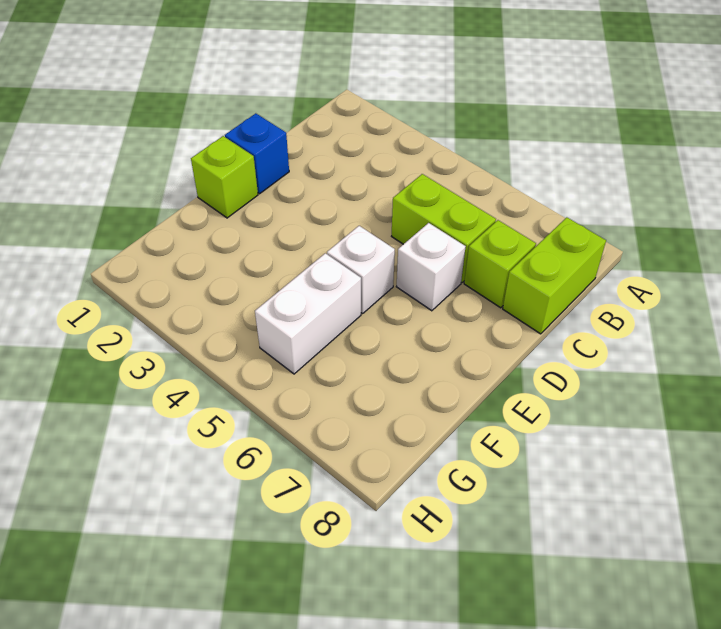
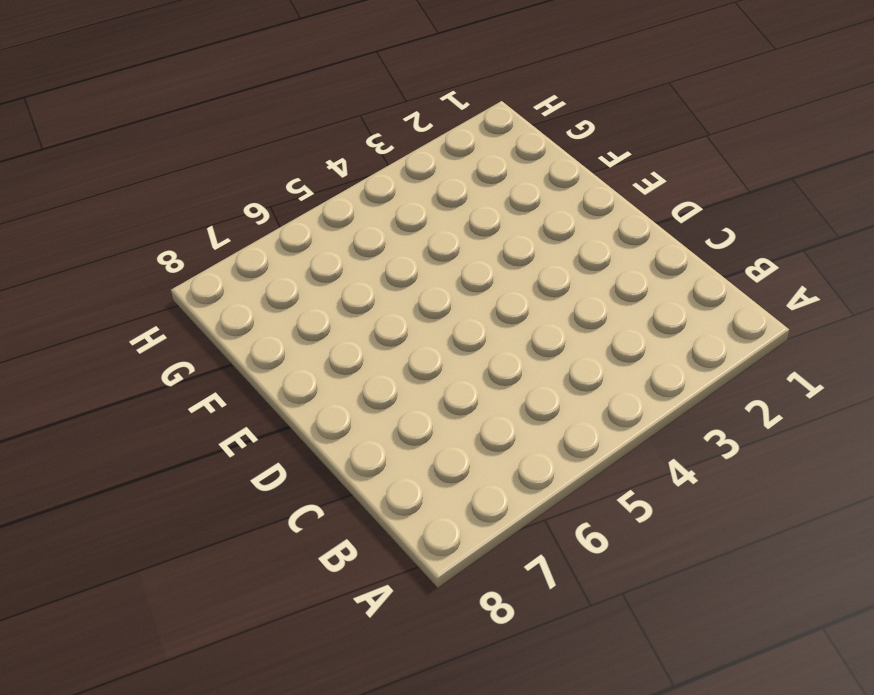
none -> lime 1x2 brick [503,217,606,334]
none -> lime 1x2 brick [392,174,496,282]

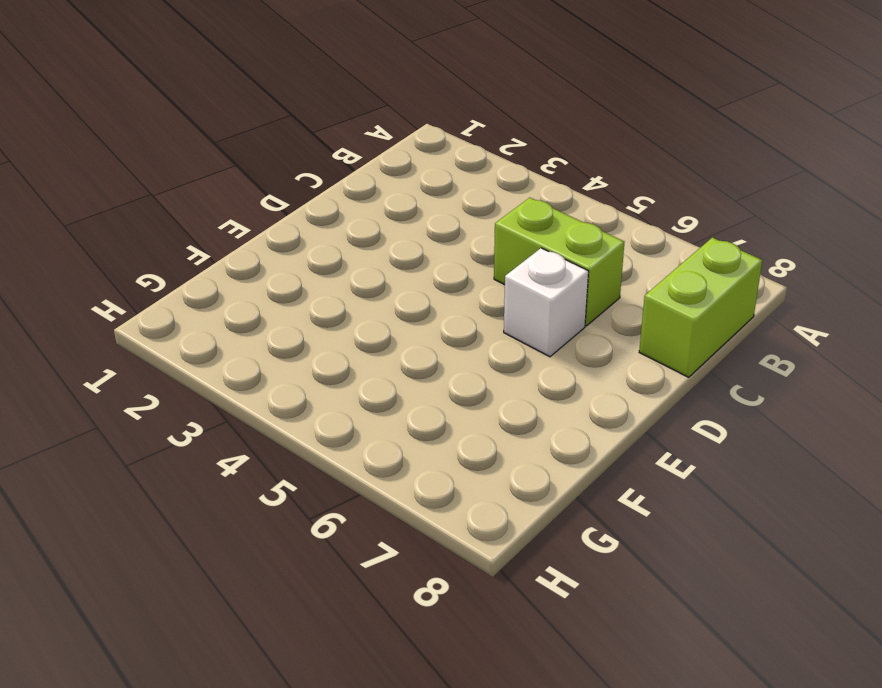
none -> lime 1x1 brick [464,220,536,308]
none -> blue 1x1 brick [225,113,289,194]

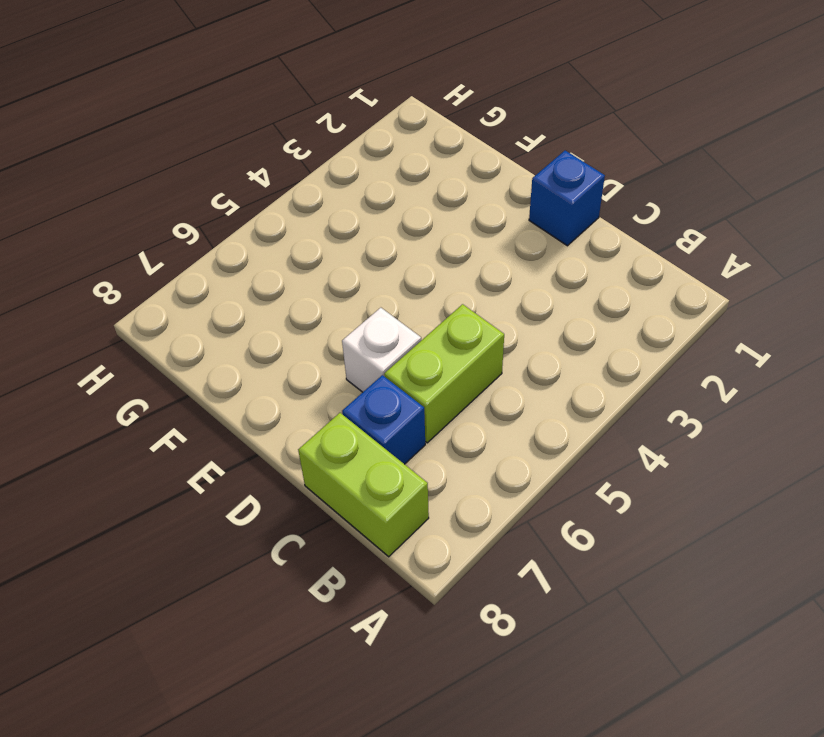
blue 1x1 brick [342,375,425,464] -> lime 1x1 brick [464,220,536,308]
none -> lime 1x1 brick [191,136,258,218]
none -> white 1x1 brick [327,226,395,314]

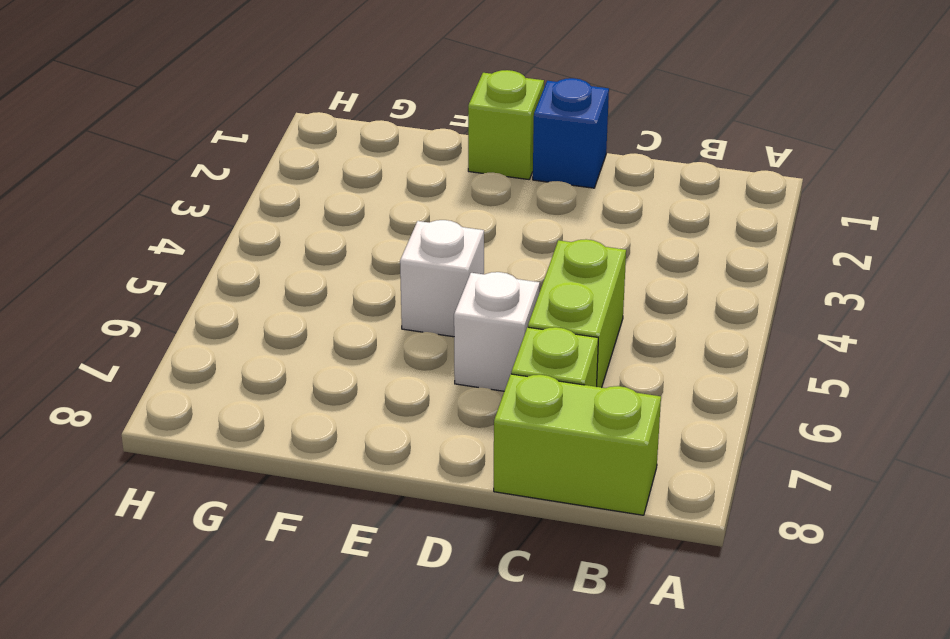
none -> white 1x2 brick [255,253,361,374]

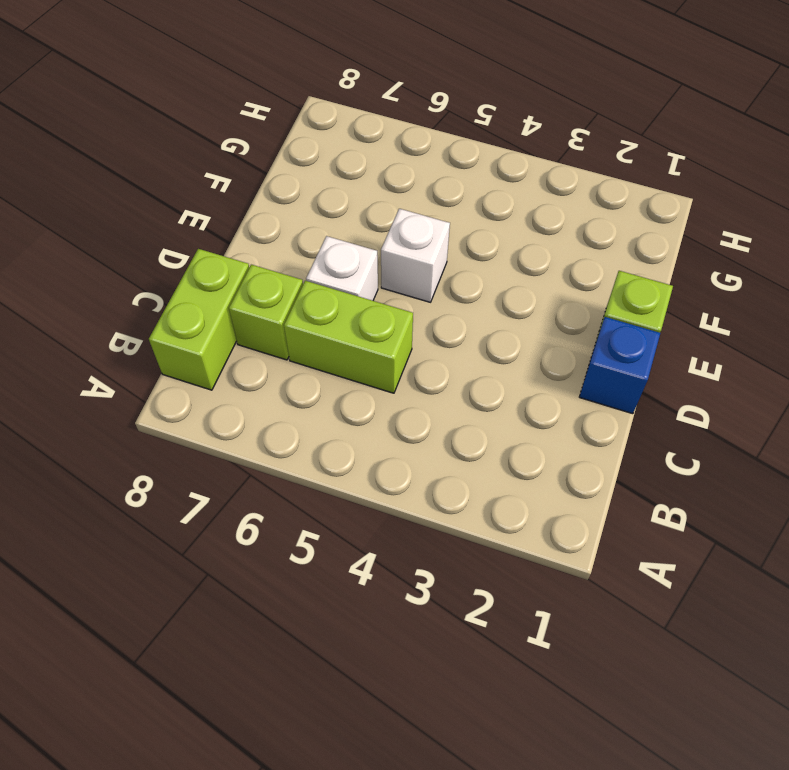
none -> white 1x2 brick [255,253,361,374]

